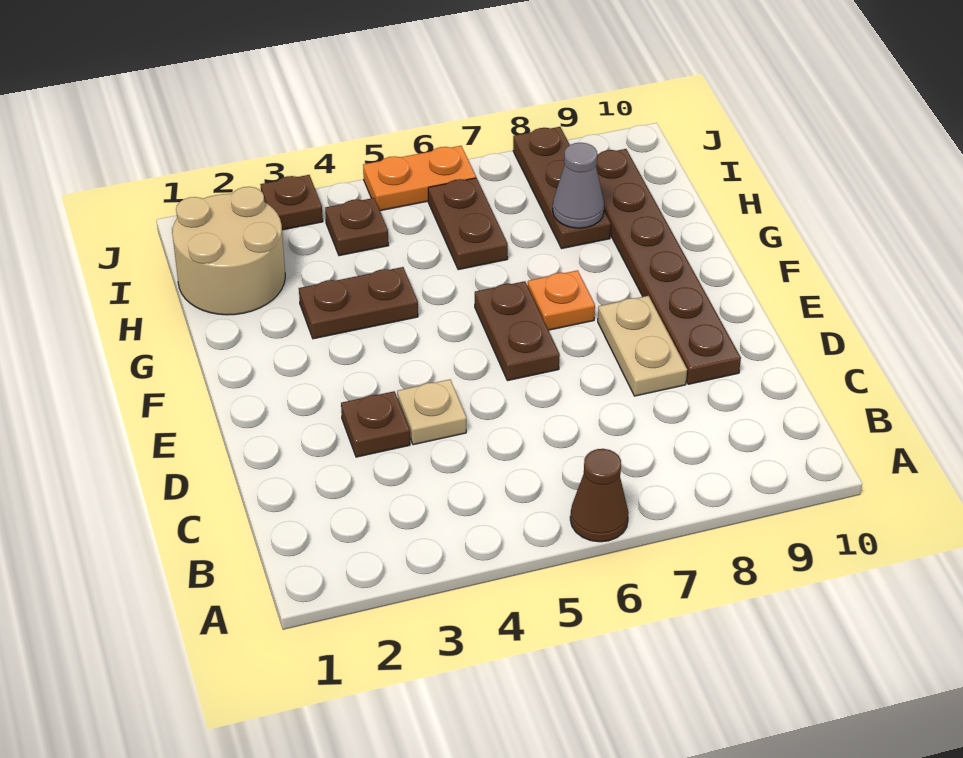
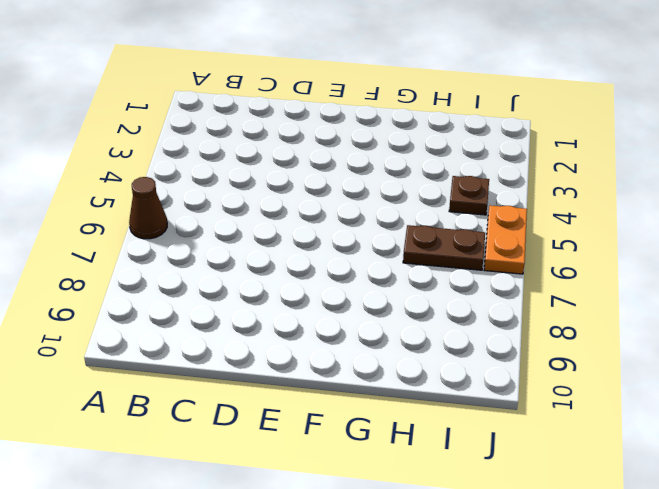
none -> brown 1x1 plate [341,391,410,457]
none -> tan 1x1 plate [397,379,466,445]
none -> tan 1x2 plate [598,296,687,396]

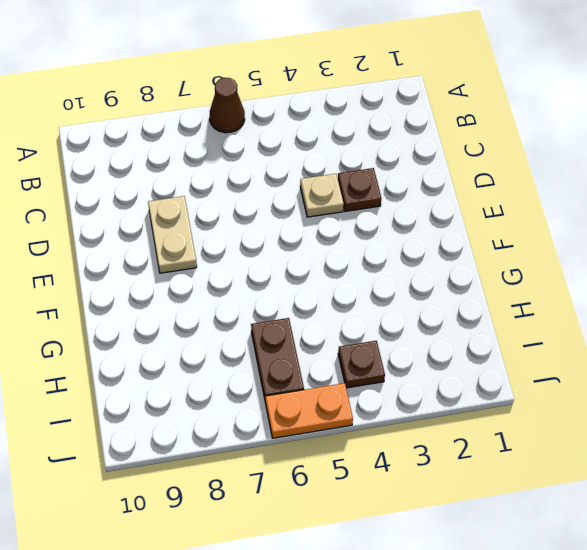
none -> brown 1x6 plate [596,149,741,384]
none -> brown 1x2 plate [475,281,560,381]
none -> orange 1x1 plate [528,270,595,330]

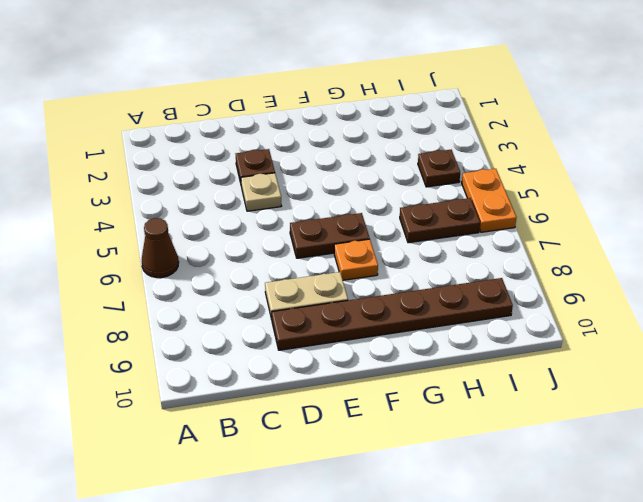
none -> brown 1x2 plate [299,267,418,339]
none -> tan 2x2 round brick [172,187,285,315]
none -> brown 1x3 plate [513,127,611,249]

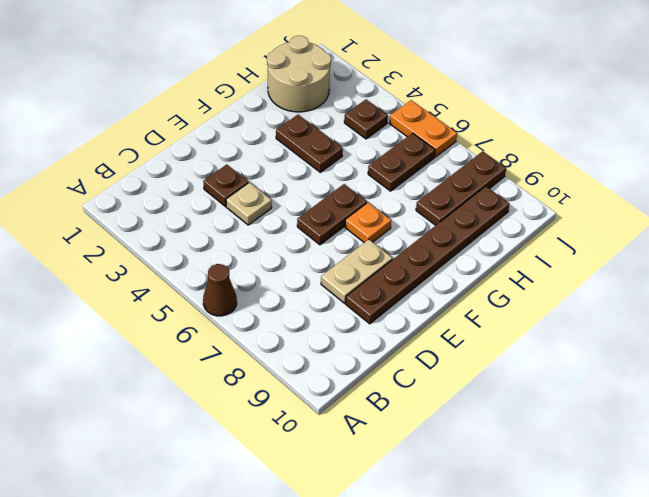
none -> brown 1x1 plate [260,175,323,230]
none -> grey 1x1 cone [553,143,604,228]

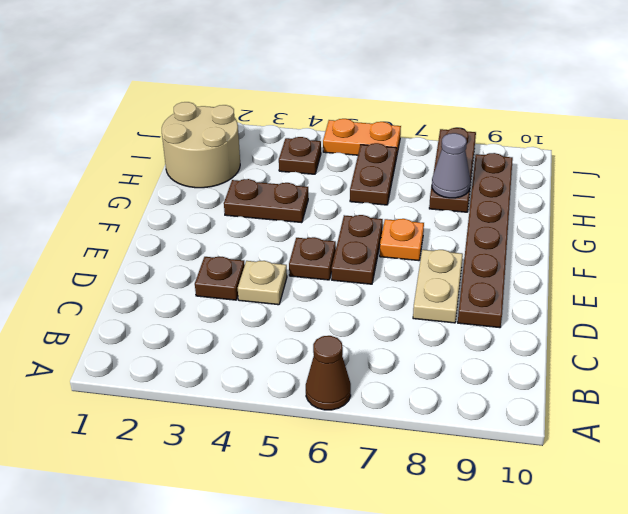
brown 1x1 plate [289,237,336,280] -> brown 1x1 plate moved to [260,175,323,230]

